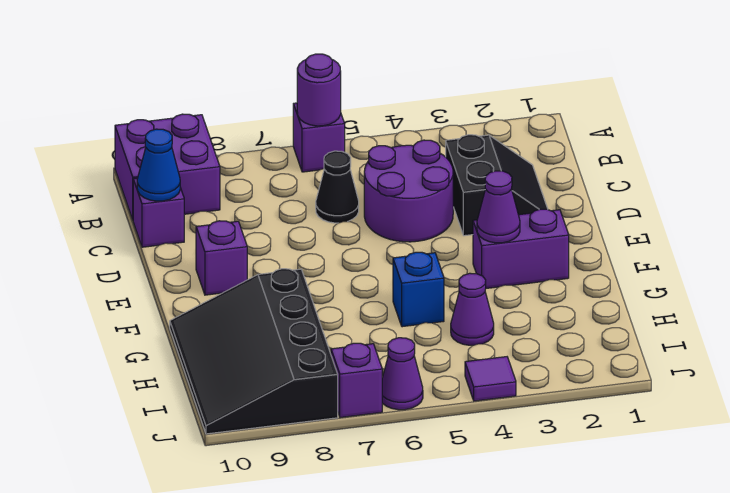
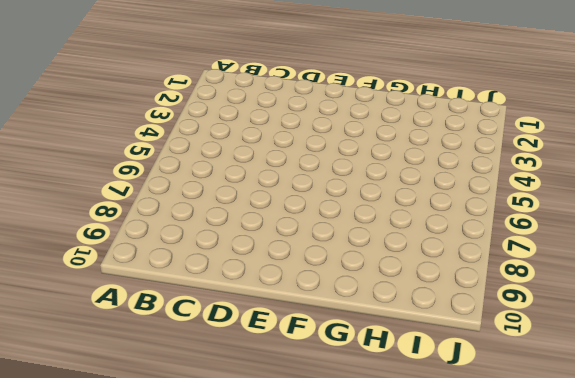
none -> purple 1x1 brick [293,103,345,172]
none -> purple 2x2 brick [115,114,220,220]
none -> black 2x2 slope [446,135,548,236]

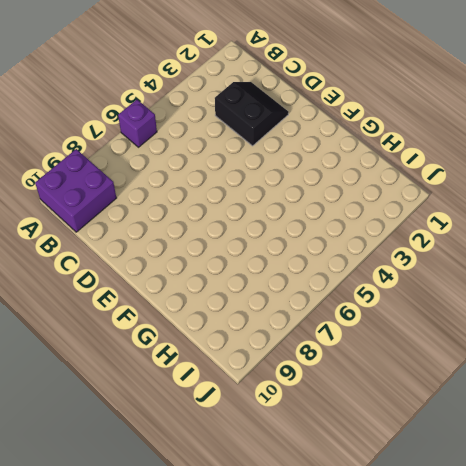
none -> purple 2x2 round brick [364,140,453,242]
none -> black 1x1 cone [316,151,359,223]
none -> purple 1x1 brick [133,178,184,247]

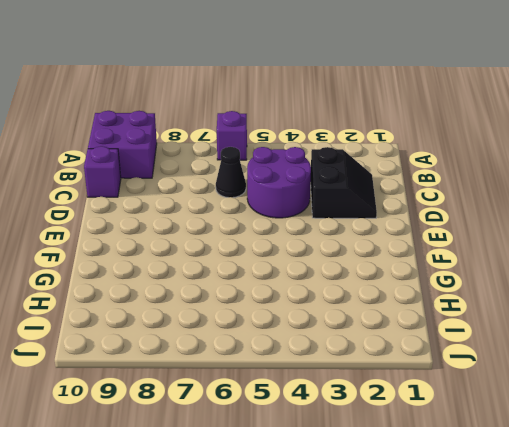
none -> purple 1x1 brick [196,221,247,295]
none -> purple 1x2 brick [473,209,569,288]
none -> blue 1x1 brick [393,252,444,327]

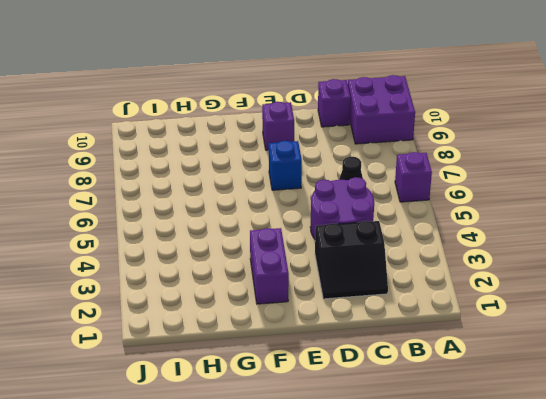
blue 1x1 brick [269,141,302,190] -> blue 1x1 brick moved to [393,252,444,327]
none -> black 3x4 slope [170,269,338,434]
none -> purple 1x1 cone [451,273,494,345]
none -> purple 1x1 tile [465,357,516,401]

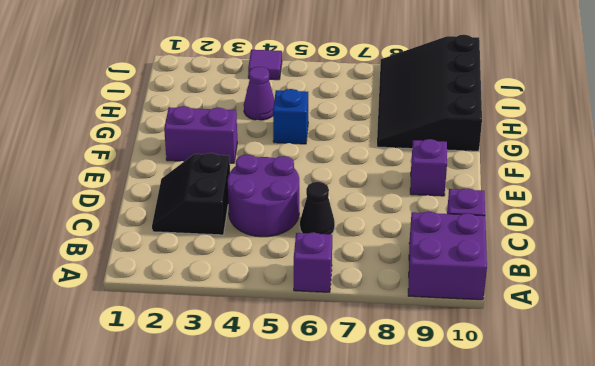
black 3x4 slope [377,35,482,151] -> black 3x4 slope turned to [170,269,338,434]
none -> purple 1x1 cone [382,338,423,410]
none -> purple 1x1 brick [331,343,382,418]
none -> purple 1x1 round brick [297,54,341,126]

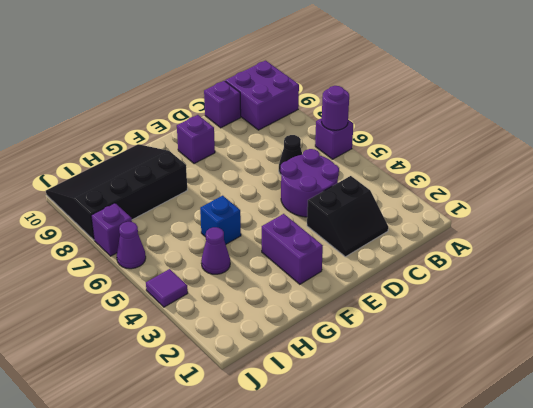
none -> blue 1x1 cone [137,129,180,201]
none -> purple 1x1 cone [477,171,520,243]

